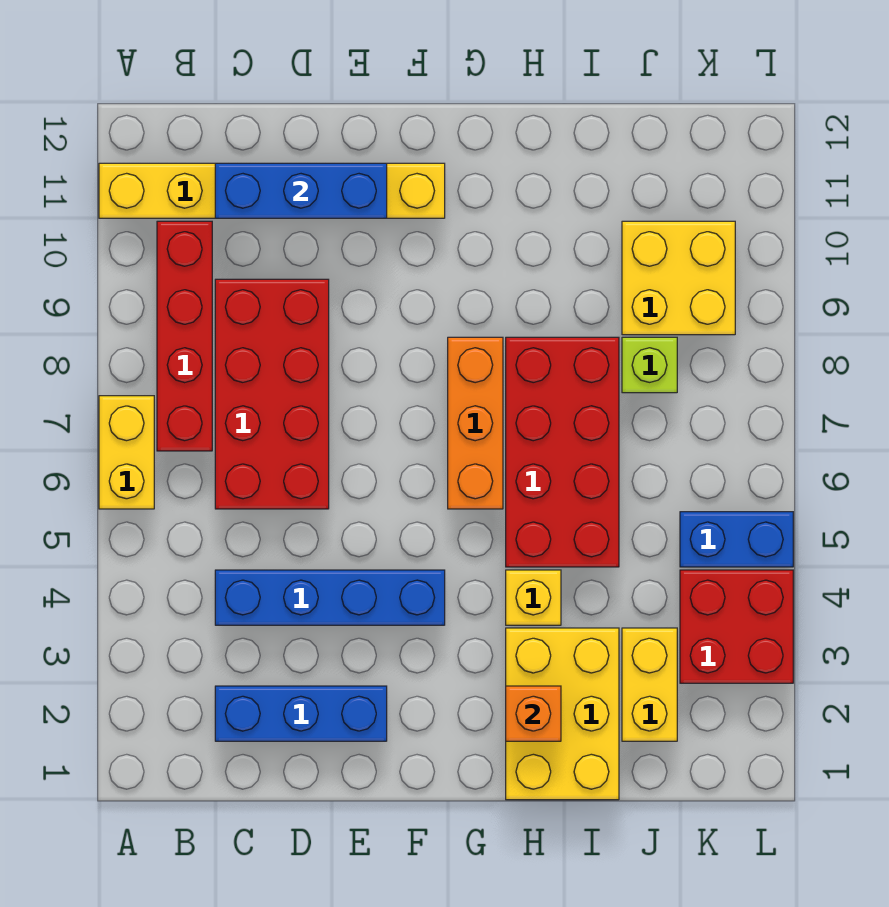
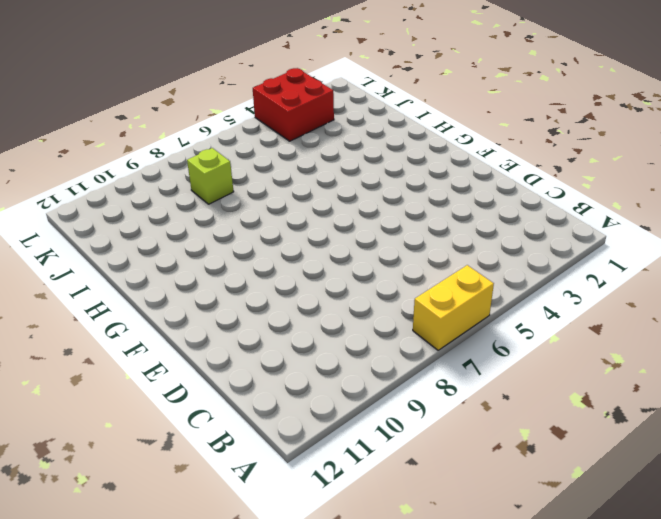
none -> yellow 1x6 brick [99,163,445,218]
none -> red 1x4 brick [157,221,212,451]
none -> blue 1x3 brick [215,686,387,741]

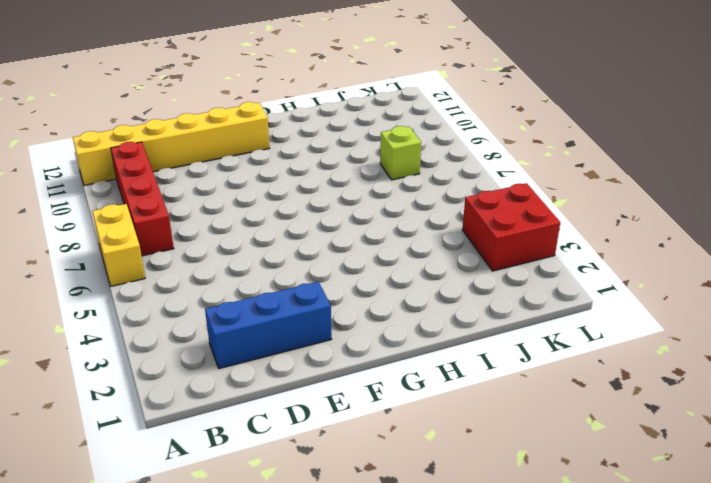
none -> blue 1x4 brick [215,570,445,625]
none -> red 2x4 brick [215,279,329,509]
none -> orange 1x3 brick [448,337,503,509]

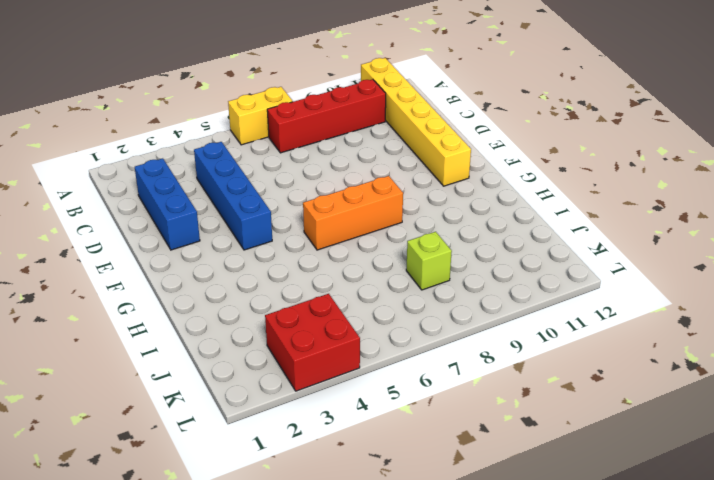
none -> red 2x4 brick [215,279,329,509]
none -> yellow 2x3 brick [506,628,619,800]
none -> yellow 1x1 brick [506,570,561,625]

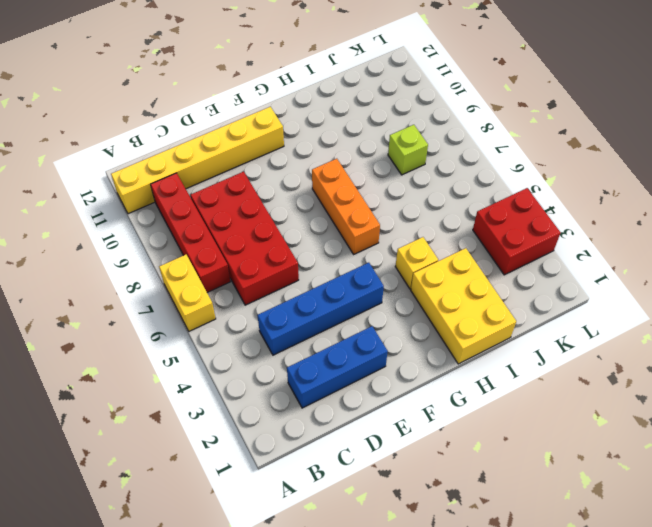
none -> red 2x4 brick [506,337,619,567]
none -> yellow 1x2 brick [622,628,677,741]
none -> yellow 2x2 brick [622,221,735,335]

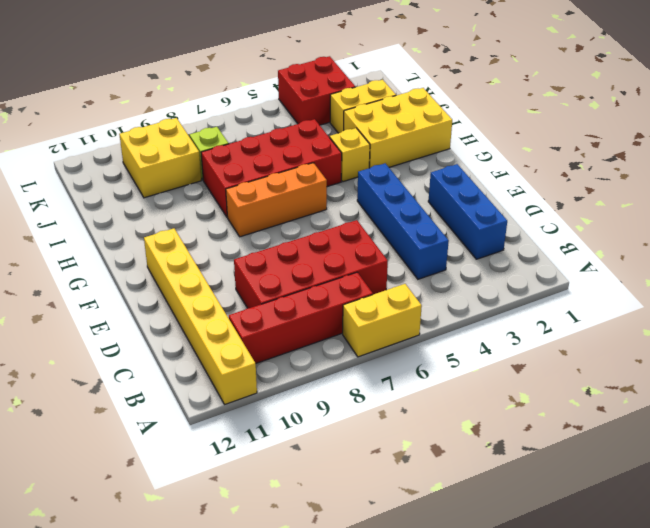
none -> blue 1x2 brick [680,512,793,567]
none -> blue 1x3 brick [215,163,387,218]
none -> orange 1x1 brick [506,686,561,741]

